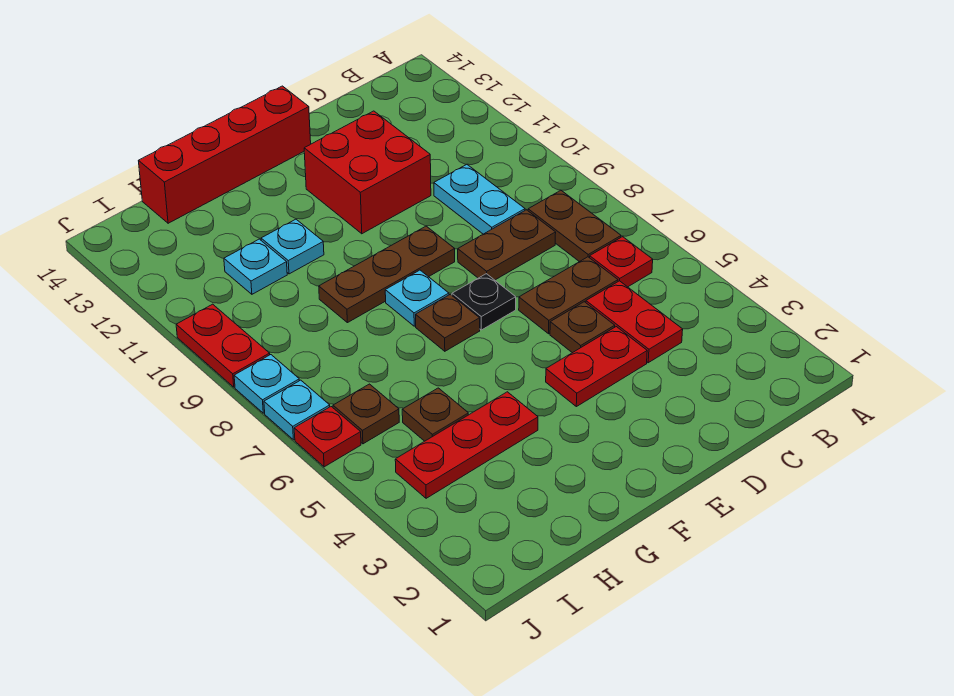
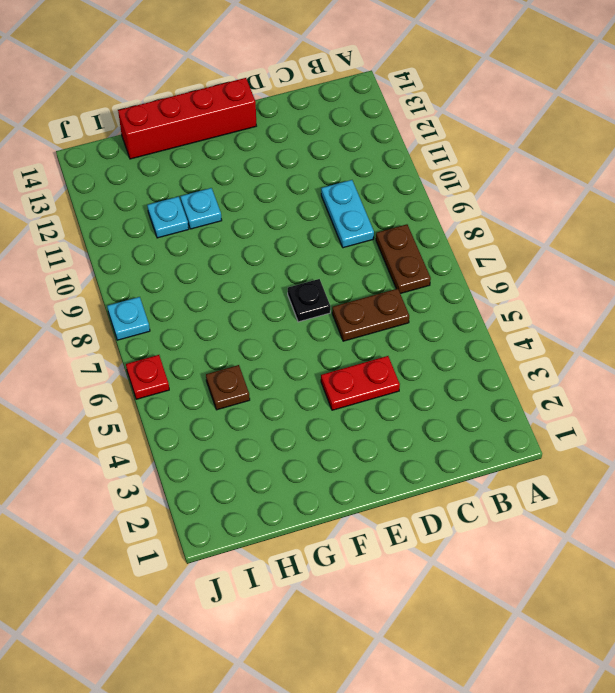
none -> red 1x1 plate [590,237,653,287]
none -> red 1x2 plate [586,281,683,363]
none -> brown 1x2 plate [458,210,556,280]

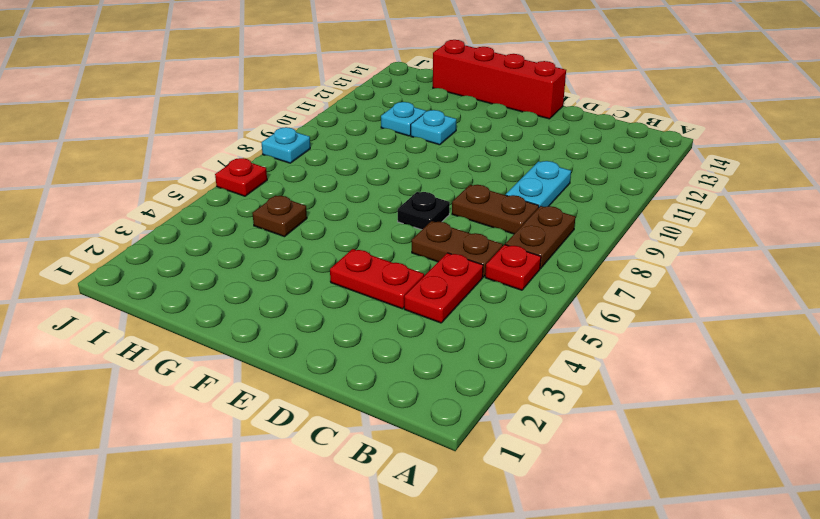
none -> brown 1x1 plate [550,302,615,353]
none -> red 2x2 brick [304,111,431,234]
none -> brown 1x3 plate [319,226,455,323]

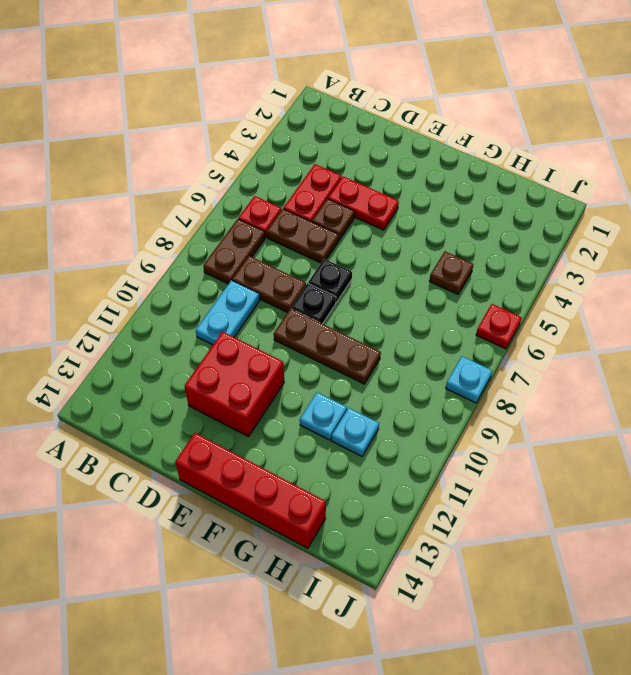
black 1x1 plate [291,283,336,324] -> none
none -> brown 1x1 plate [416,294,480,351]
none -> cyan 1x1 plate [385,270,449,326]
none -> red 1x3 plate [395,392,538,498]

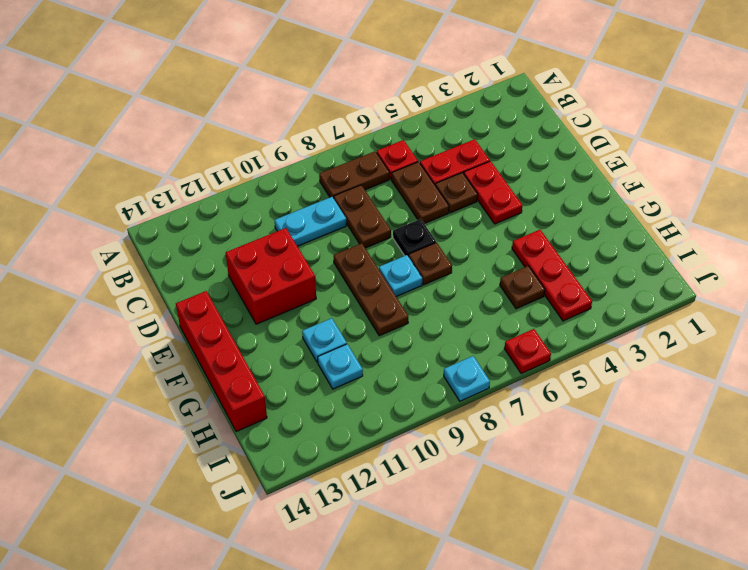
none -> brown 1x1 plate [333,384,399,444]
none -> cyan 1x1 plate [264,380,330,440]
none -> red 1x2 plate [176,304,270,387]

